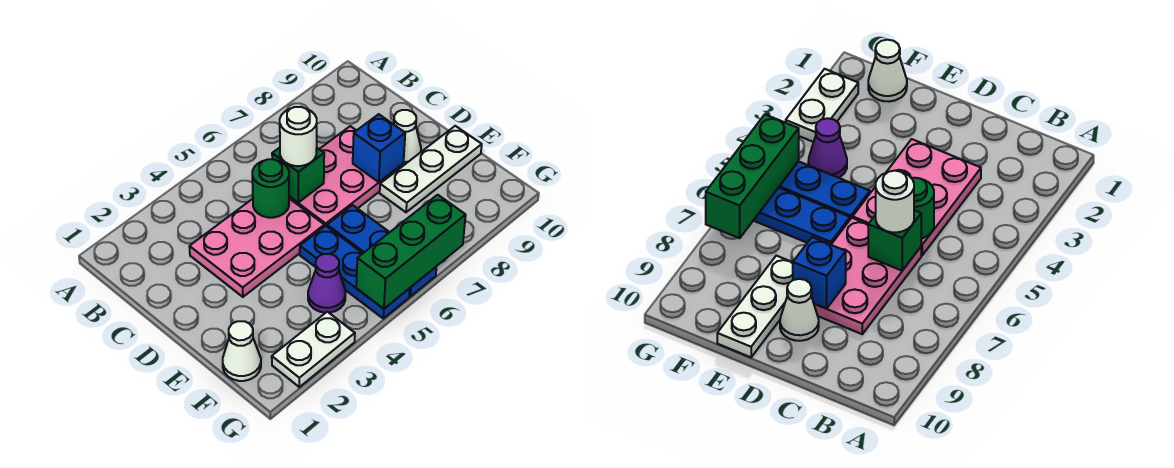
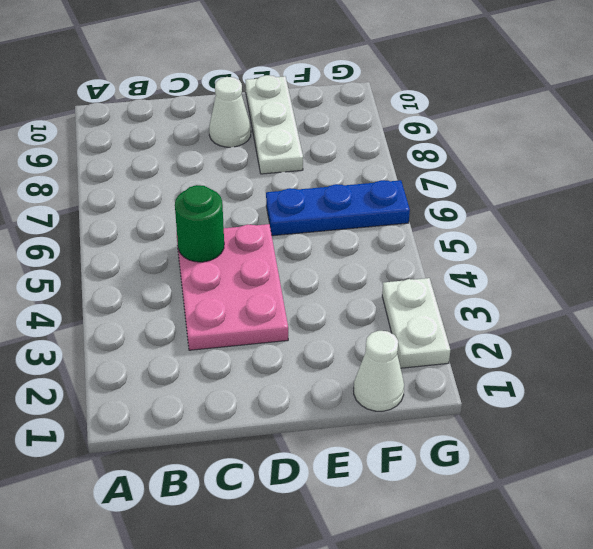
none -> pink 2x3 plate [289,126,403,227]
none -> blue 1x3 plate [300,226,410,318]
none -> purple 1x1 cone [308,254,345,313]

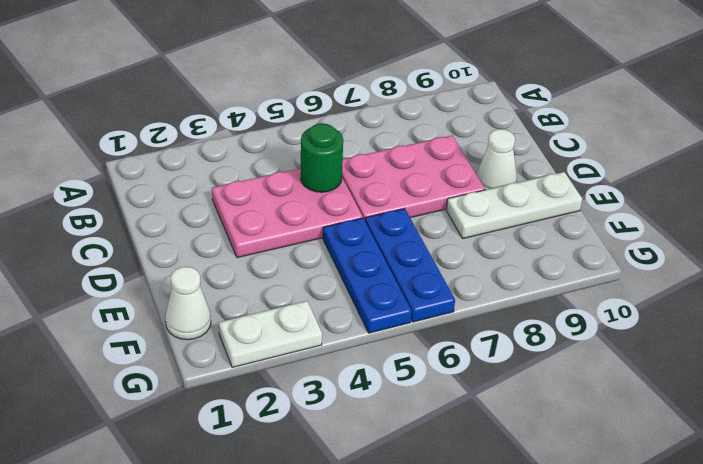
none -> purple 1x1 cone [308,254,345,313]
none -> green 1x1 brick [272,148,324,202]
none -> blue 1x1 brick [353,114,405,182]

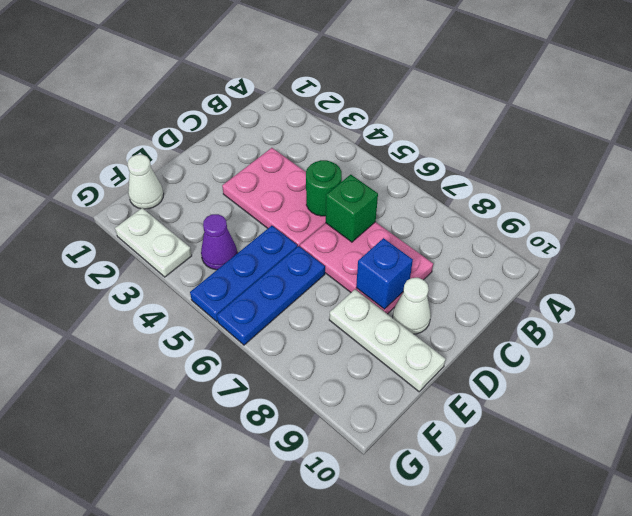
none -> green 1x3 brick [356,195,466,309]
none -> white 1x1 round brick [280,107,317,166]

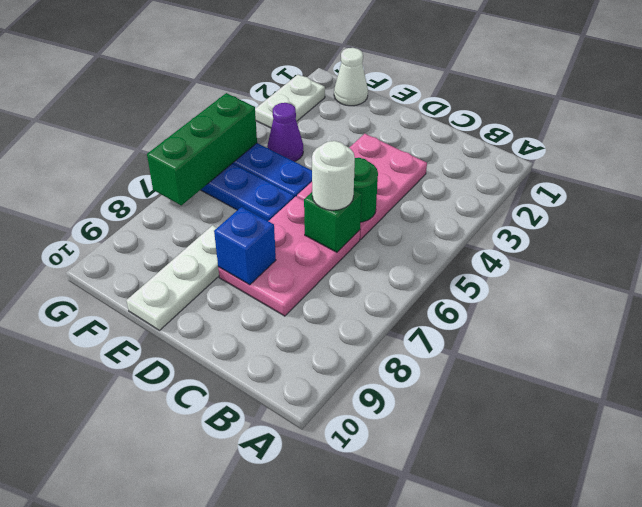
none -> white 1x1 cone [394,110,421,166]

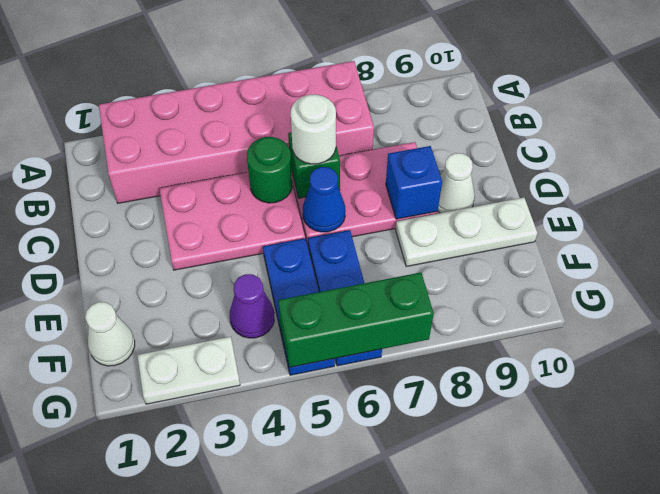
pink 2x6 brick [99,61,374,203] -> none
blue 1x1 cone [303,167,345,232] -> none

